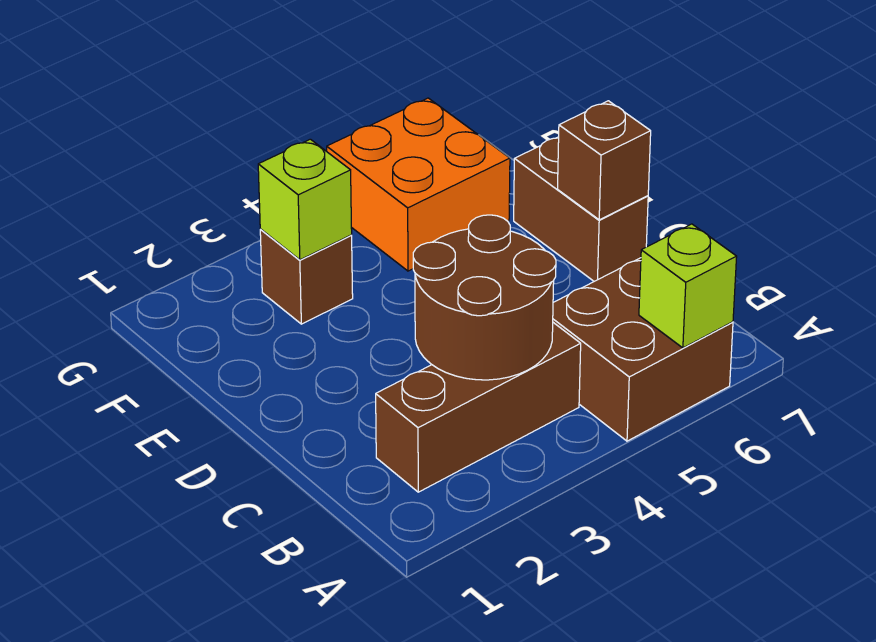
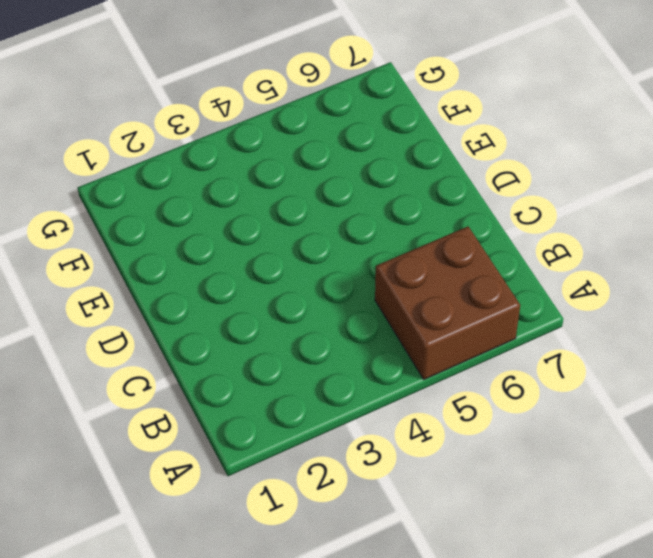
none -> brown 1x3 brick [376,323,581,492]
none -> brown 1x2 brick [514,137,648,281]

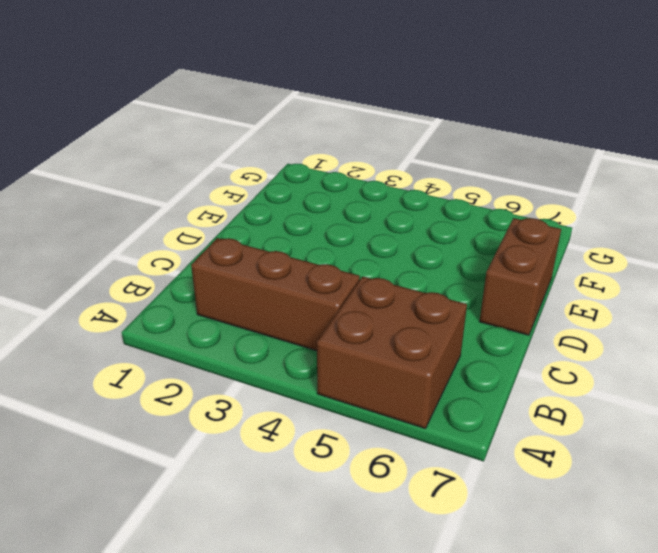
none -> brown 1x1 brick [260,230,353,324]
none -> orange 2x2 brick [327,98,510,271]

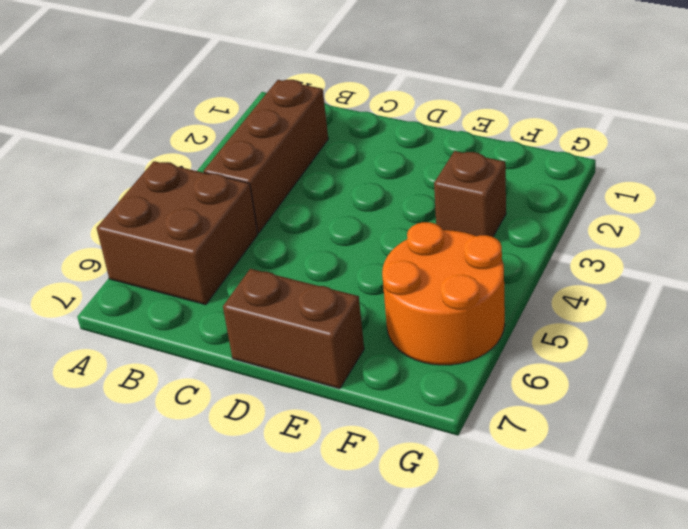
orange 2x2 round brick [382,222,505,365] -> orange 2x2 brick [327,98,510,271]
none -> lime 1x1 brick [639,224,737,348]
none -> brown 2x2 round brick [413,215,556,380]

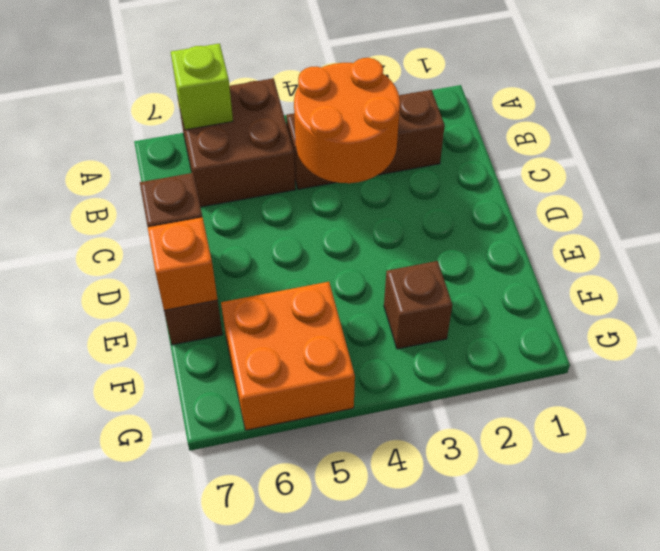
orange 2x2 round brick [294,58,400,183] -> brown 2x2 round brick [413,215,556,380]
orange 1x1 brick [148,217,218,310] -> none
none -> lime 1x1 brick [258,139,352,260]

